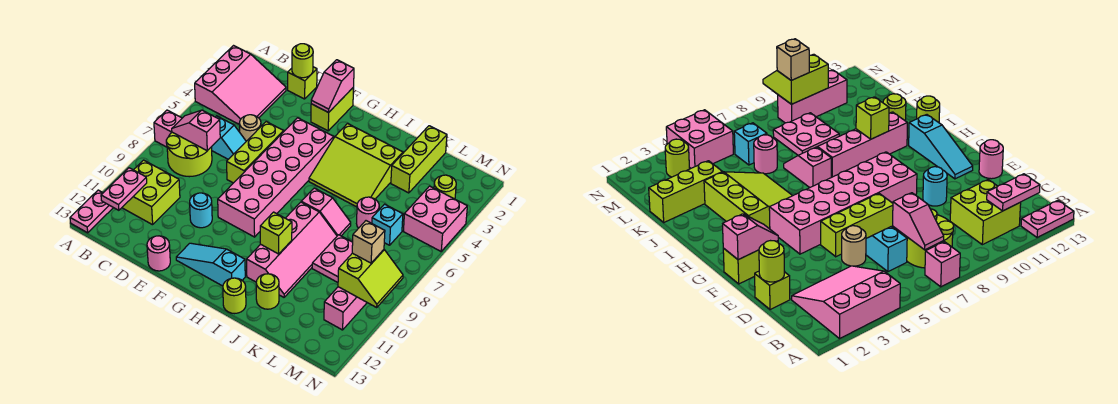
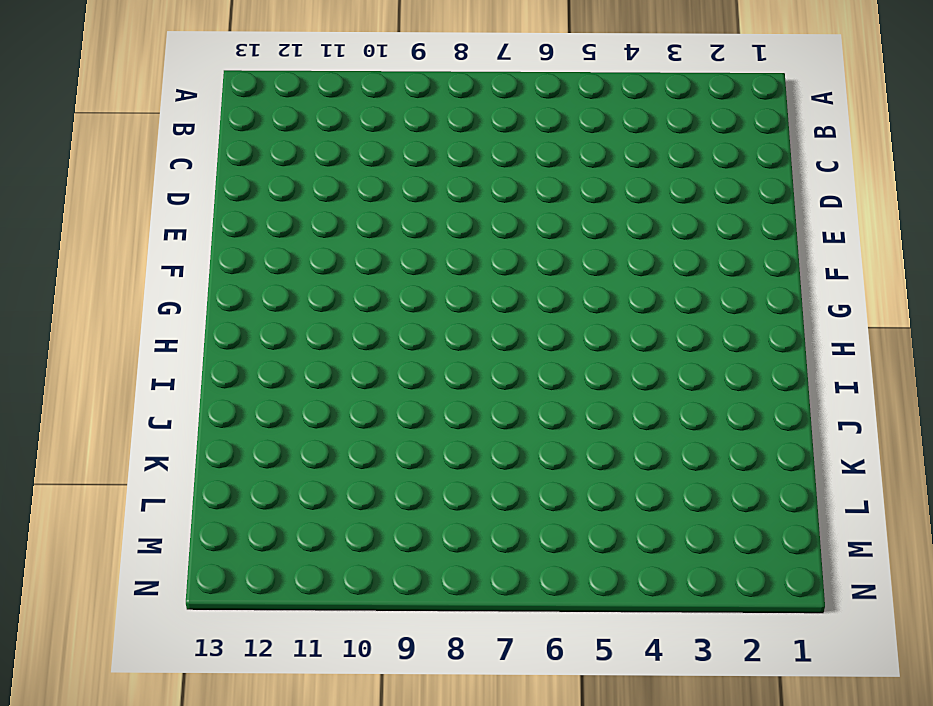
none -> pink 3x3 slope [195,46,286,125]
none -> pink 1x1 brick [154,110,182,147]
none -> pink 1x2 plate [70,190,113,233]
none -> lime 2x2 round brick [166,132,212,177]

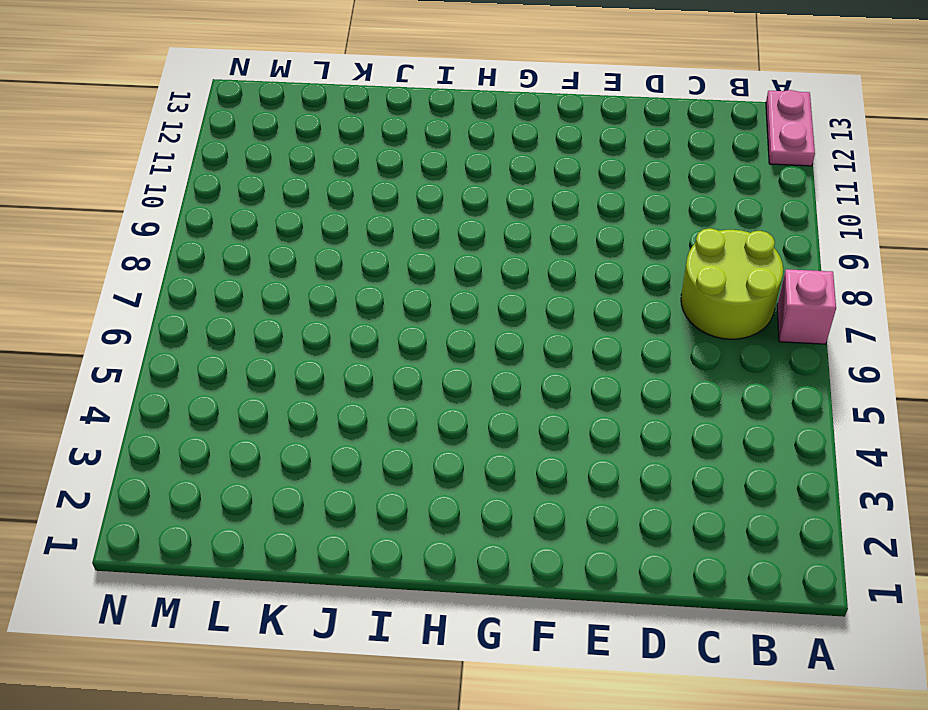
none -> pink 3x3 slope [195,46,286,125]
none -> lime 2x2 brick [122,160,180,225]
none -> cyan 1x2 slope [212,116,246,159]
none -> lime 1x1 brick [288,67,317,99]

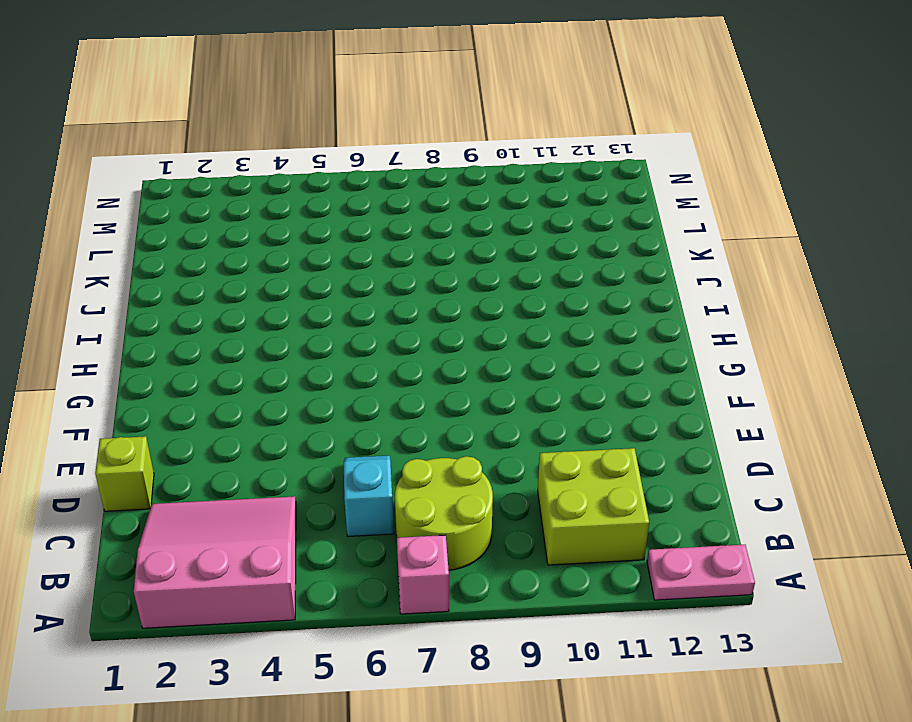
none -> tan 1x1 round brick [240,115,261,141]
none -> lime 1x3 brick [227,122,284,183]
none -> cyan 1x1 round brick [190,193,212,228]
none -> pink 1x1 round brick [147,236,170,271]

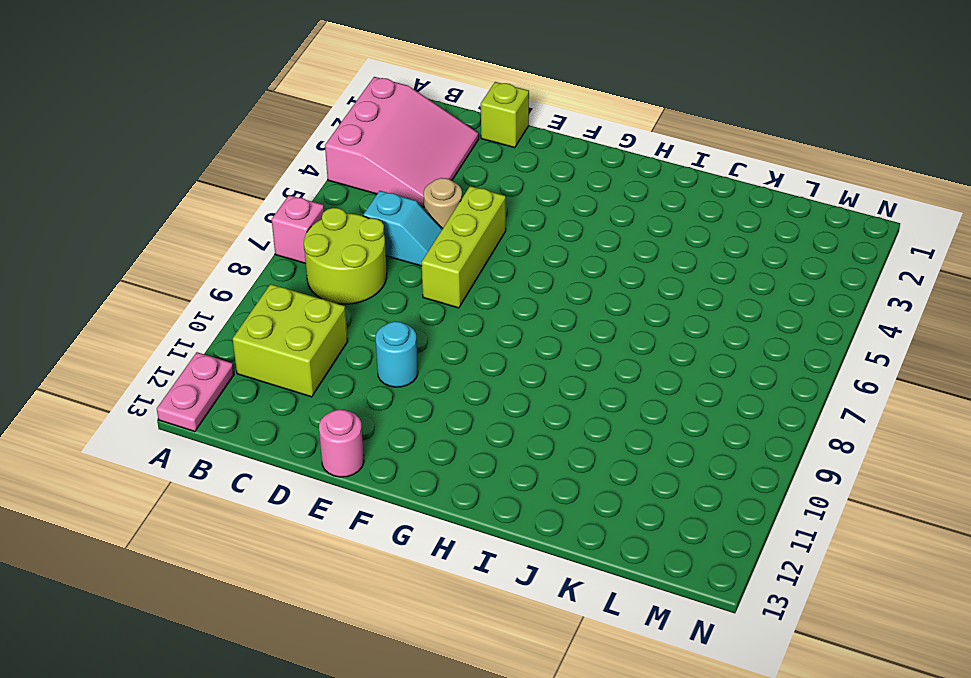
none -> lime 1x2 brick [311,87,354,131]
none -> pink 2x6 brick [218,118,334,237]
none -> cyan 1x3 slope [176,243,245,286]
none -> lime 3x3 slope [309,124,403,207]

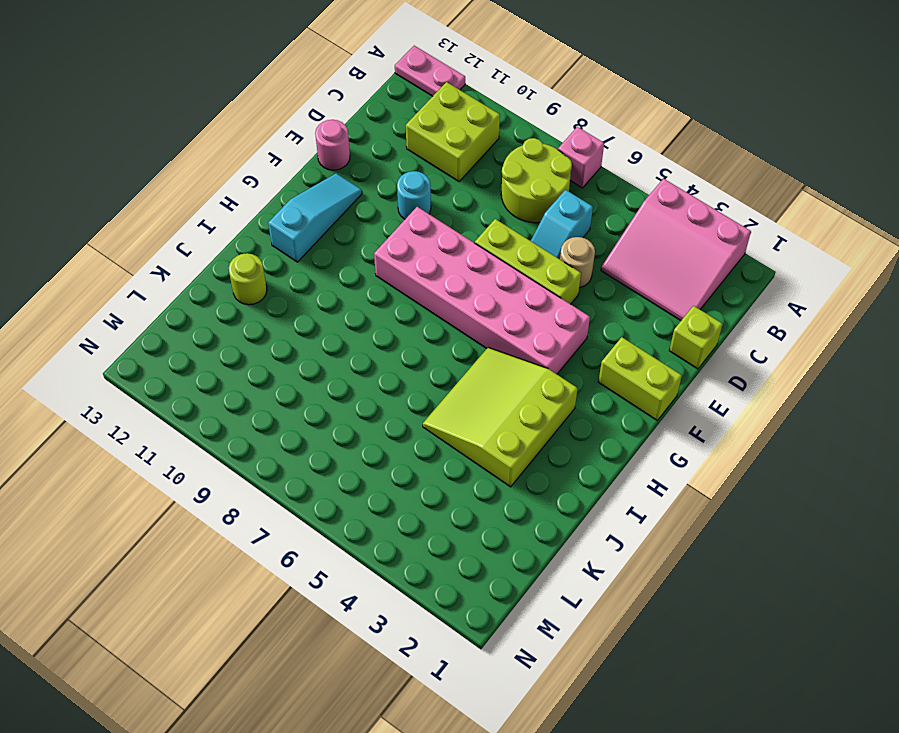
none -> pink 1x2 slope [301,188,351,236]
none -> pink 2x4 slope [247,202,337,297]
none -> lime 1x1 round brick [223,278,246,314]
none -> lime 1x3 brick [391,126,447,193]

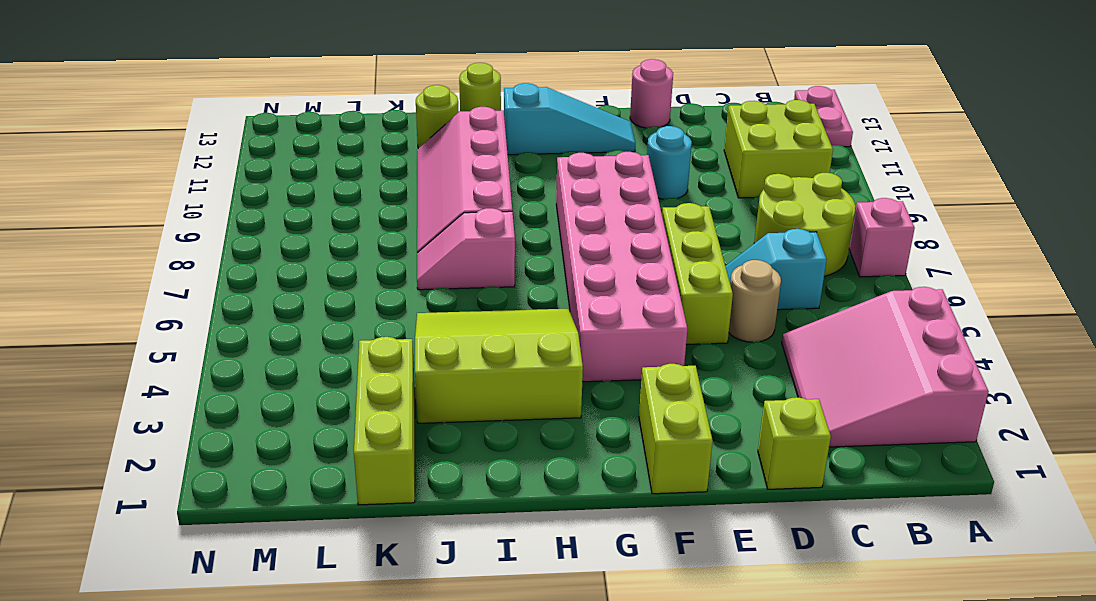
none -> pink 1x1 round brick [357,197,379,228]
none -> pink 2x2 plate [312,235,353,282]
none -> cyan 1x1 brick [372,204,403,245]
none -> lime 1x1 round brick [434,175,456,199]

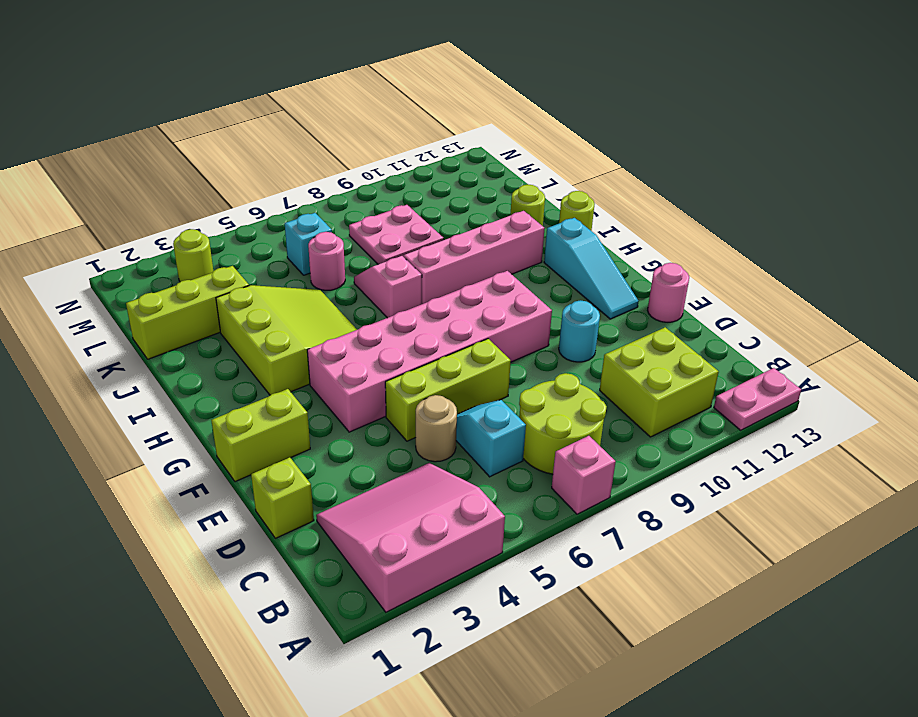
none -> pink 2x2 brick [403,186,467,251]
none -> pink 1x3 brick [324,287,367,330]
none -> pink 1x2 slope [172,110,220,151]
none -> pink 1x2 plate [101,168,147,210]

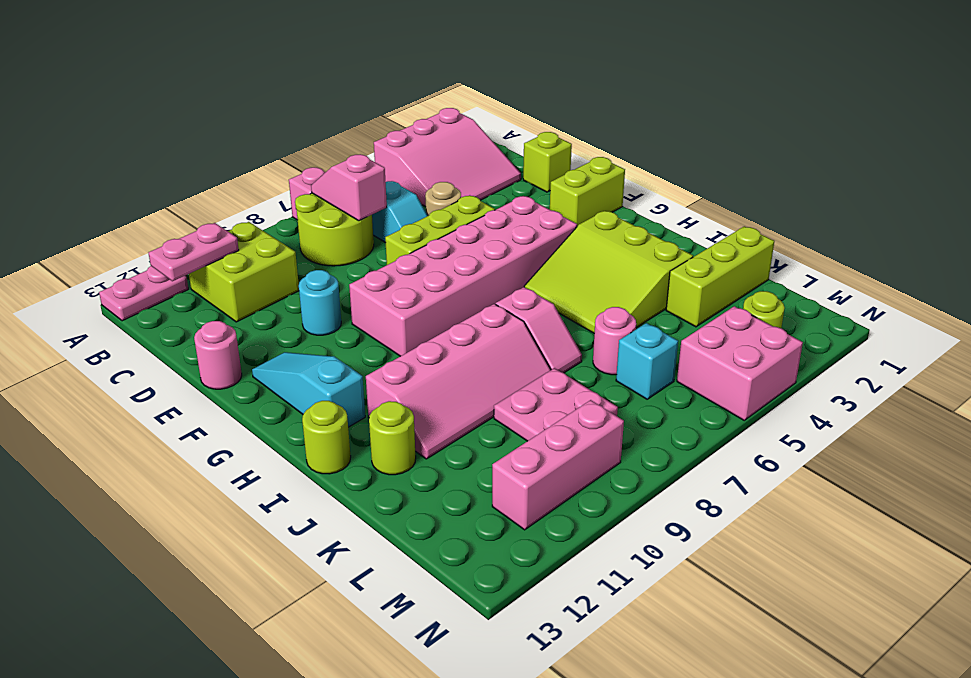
none -> lime 1x1 round brick [292,44,313,78]
none -> pink 1x2 slope [311,60,354,113]
none -> lime 1x1 brick [260,212,292,254]
none -> lime 2x2 slope [338,250,403,307]

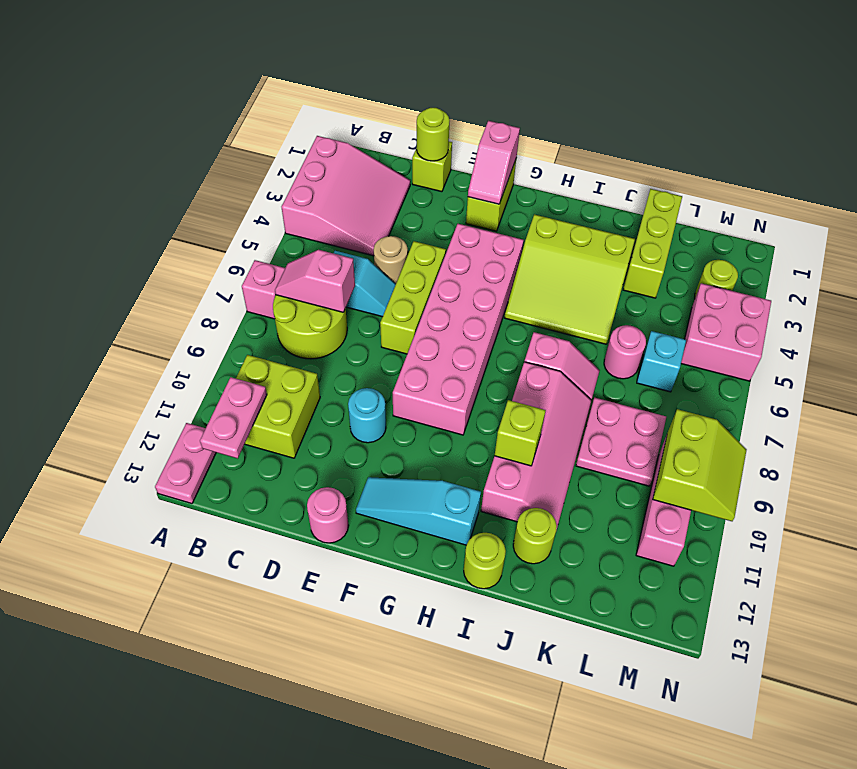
none -> tan 1x1 brick [352,221,385,263]

